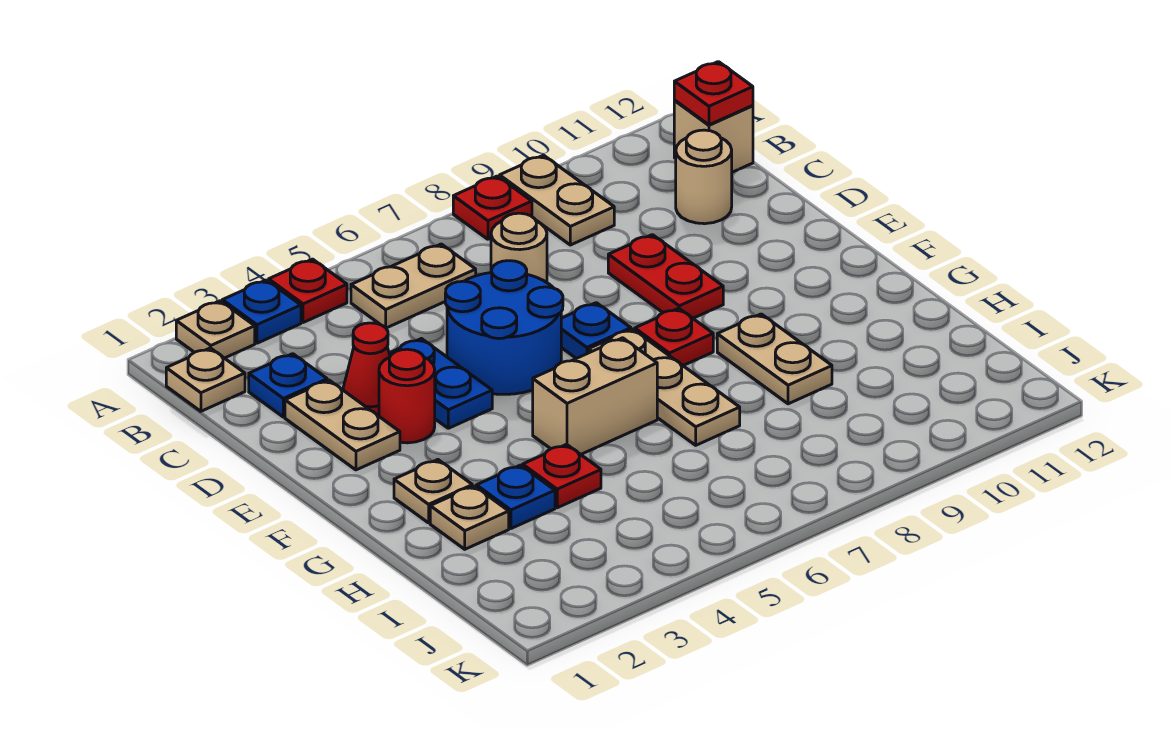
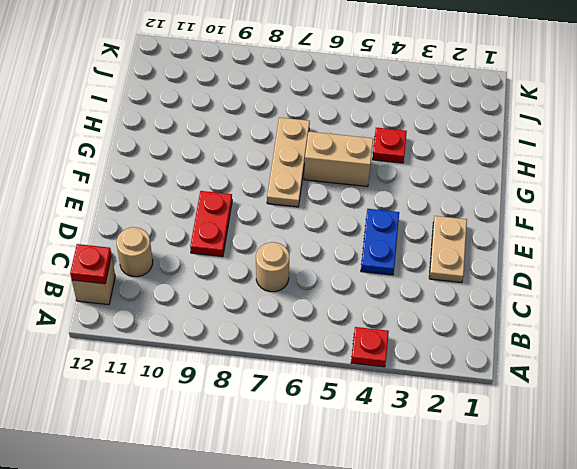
none -> tan 1x1 plate [176,301,255,358]
none -> blue 1x1 plate [222,280,301,343]
none -> red 1x1 plate [453,176,532,239]

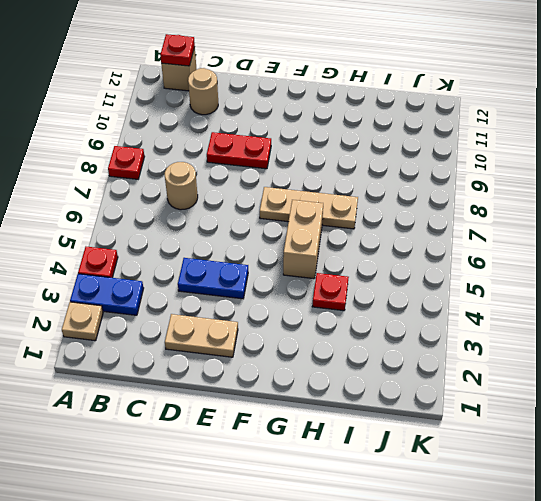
blue 1x2 plate [70,274,144,315] -> blue 1x1 plate [222,280,301,343]
none -> tan 1x2 plate [500,155,614,245]
none -> tan 1x1 plate [166,348,245,411]
none -> tan 1x2 plate [351,244,476,328]

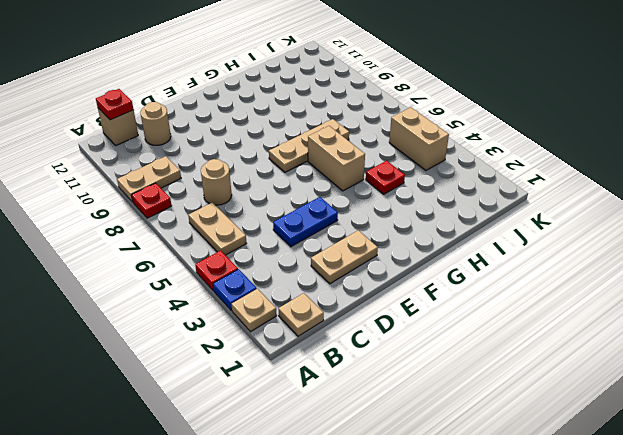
tan 1x2 brick [389,107,449,170] -> none
none -> blue 1x1 plate [249,354,327,417]
none -> red 1x1 cone [343,323,390,416]
none -> blue 2x2 round brick [445,261,563,394]

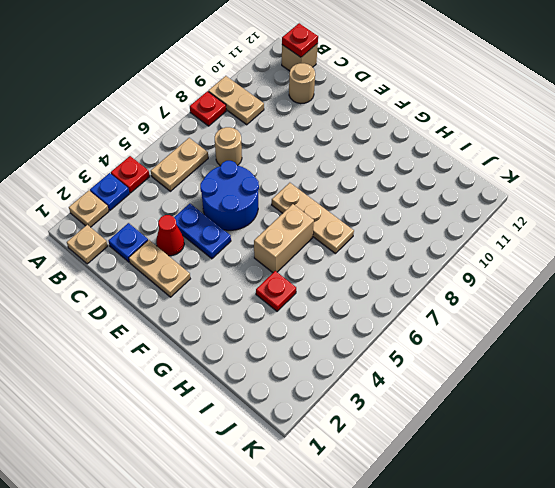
none -> red 1x2 plate [608,235,723,318]
none -> red 1x1 round brick [379,349,435,443]
none -> blue 1x1 plate [561,303,631,359]

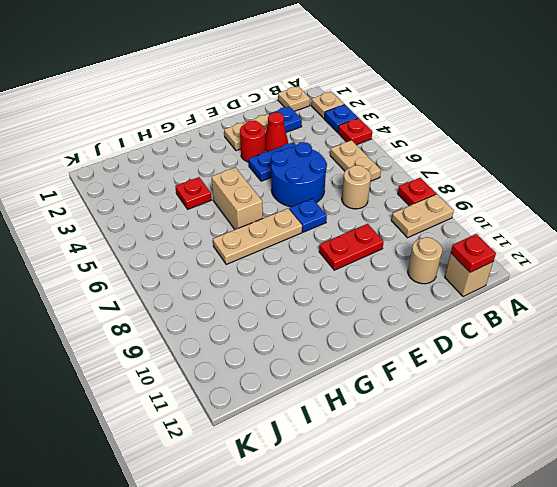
none -> red 1x1 plate [635,308,713,366]
none -> tan 1x1 plate [394,460,472,523]
none -> tan 1x2 plate [717,314,832,404]

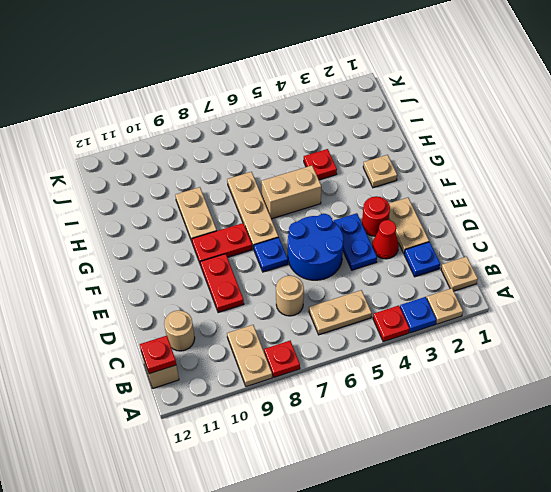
red 1x2 plate [192,223,252,265] -> red 1x1 plate [635,308,713,366]
none -> tan 1x1 plate [430,486,509,549]
none -> blue 1x1 plate [476,465,555,529]

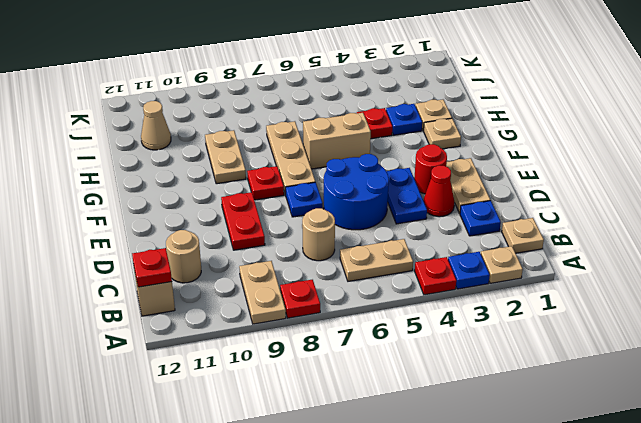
tan 1x1 cone [141,101,171,150] -> none

